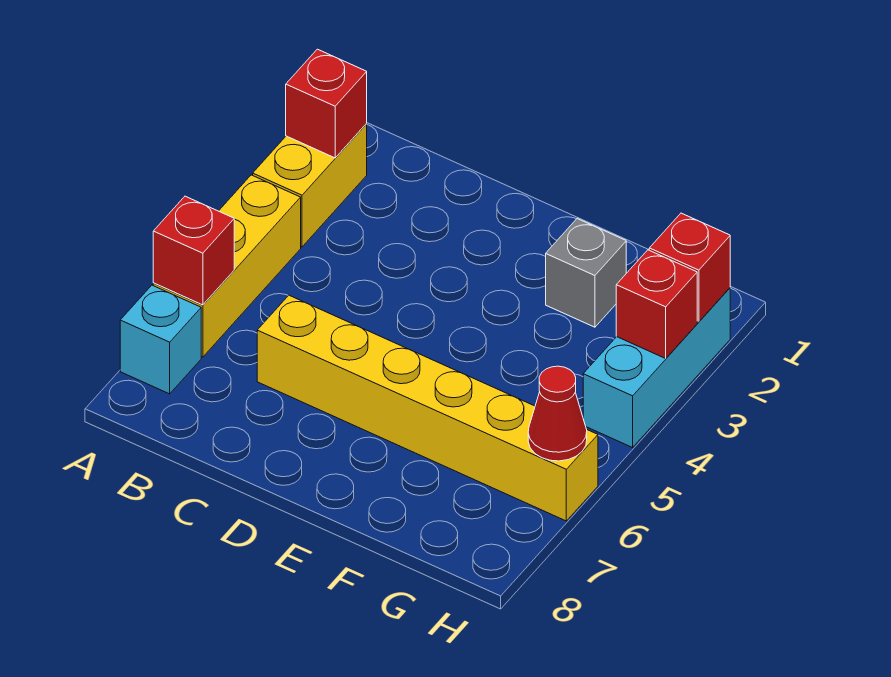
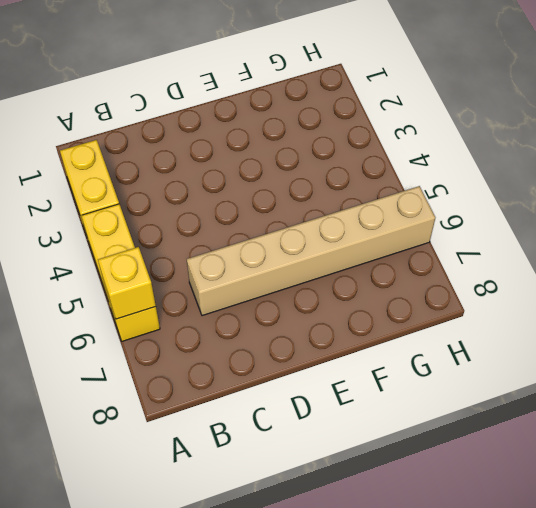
yellow 1x1 brick [98,247,156,319] -> red 1x1 brick [153,196,234,305]
tan 1x6 brick [187,186,435,316] -> yellow 1x6 brick [257,295,598,521]
none -> cyan 1x1 brick [120,285,201,394]
none -> grey 1x1 brick [546,219,626,327]

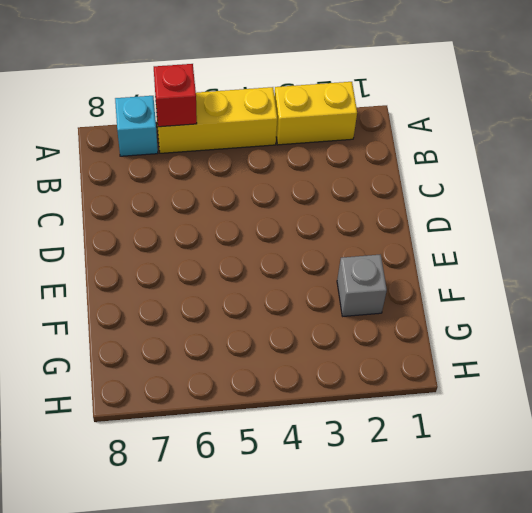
none -> yellow 1x6 brick [257,295,598,521]
none -> cyan 1x3 brick [583,288,730,448]

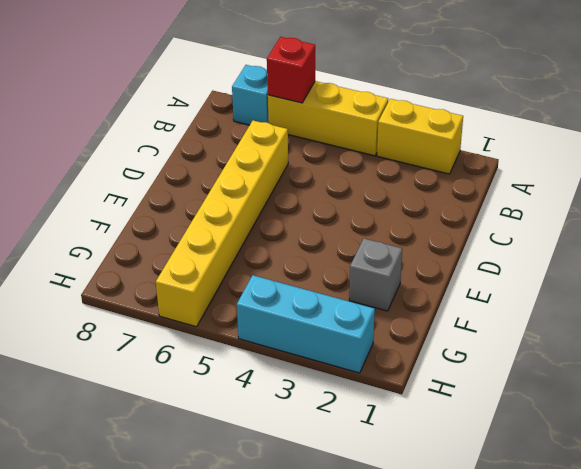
none -> red 1x1 brick [286,49,367,158]
none -> red 1x1 brick [649,213,730,322]

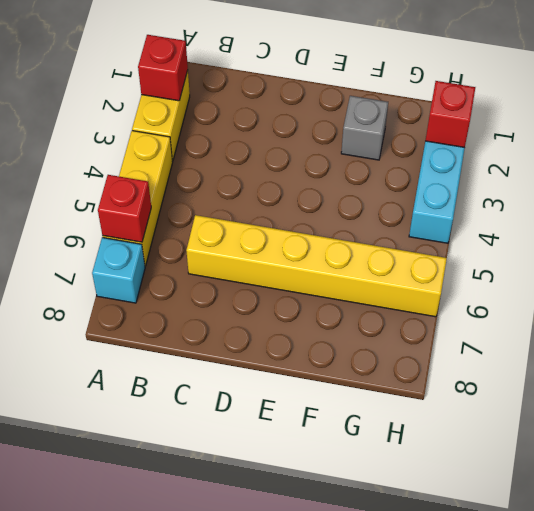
none -> red 1x1 brick [616,250,697,358]
none -> red 1x1 cone [528,366,587,461]

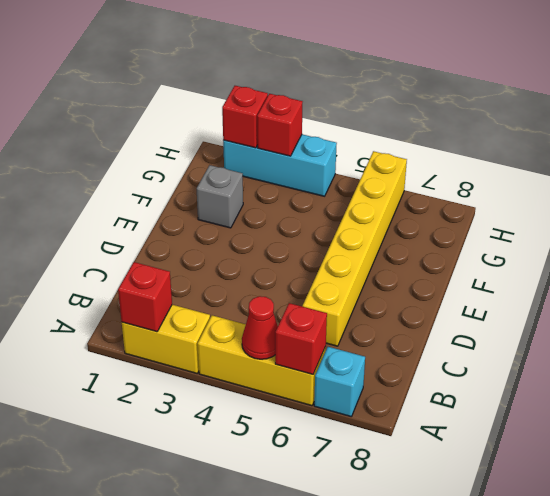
red 1x1 cone [242,296,278,359] -> red 1x1 cone moved to [528,366,587,461]

